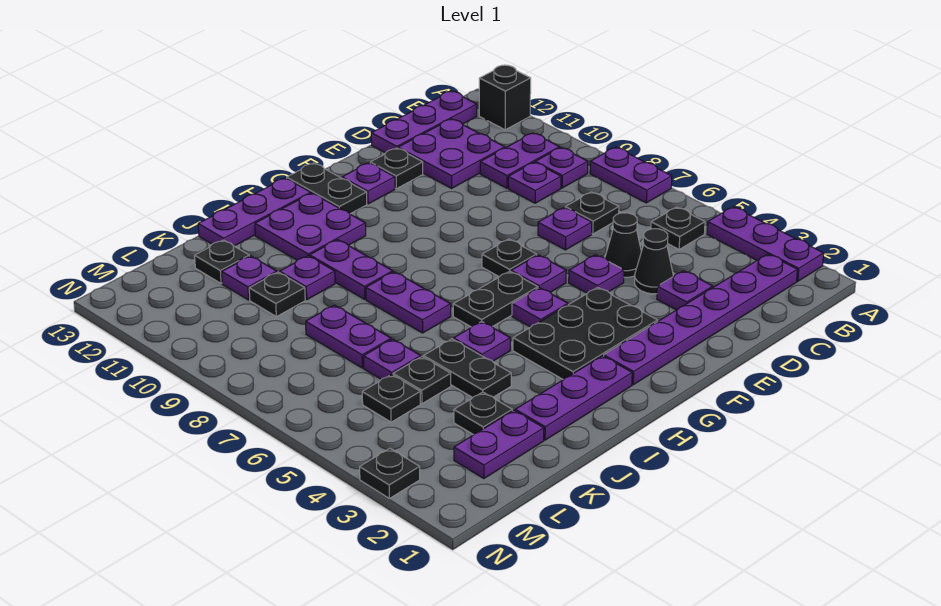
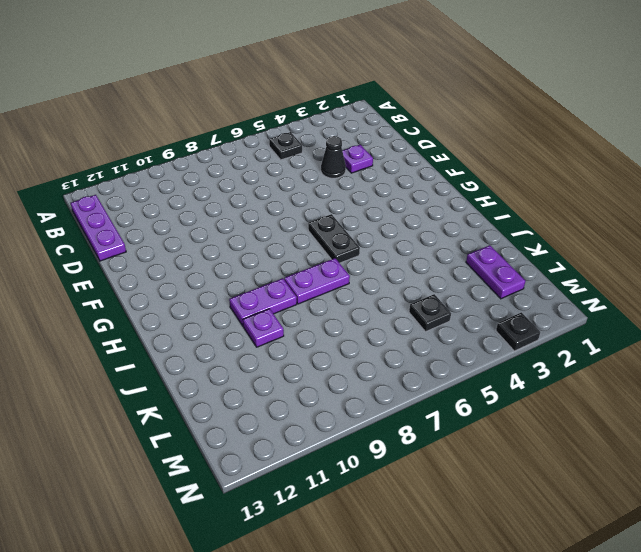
none -> purple 1x3 plate [707,207,824,281]
none -> purple 1x2 plate [590,147,672,203]
none -> black 1x1 brick [479,65,531,130]
none -> purple 1x6 plate [604,254,797,385]

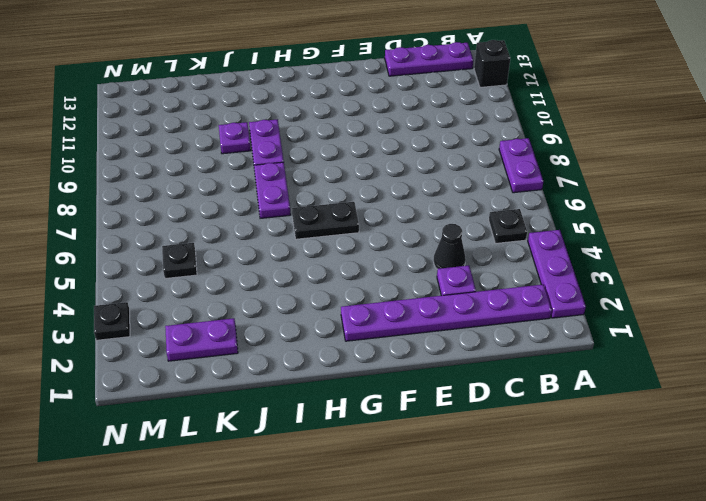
none -> purple 1x1 plate [535,147,588,188]
none -> purple 1x2 plate [480,133,559,188]
none -> black 1x1 plate [565,192,619,234]
none -> purple 1x1 plate [508,162,561,203]

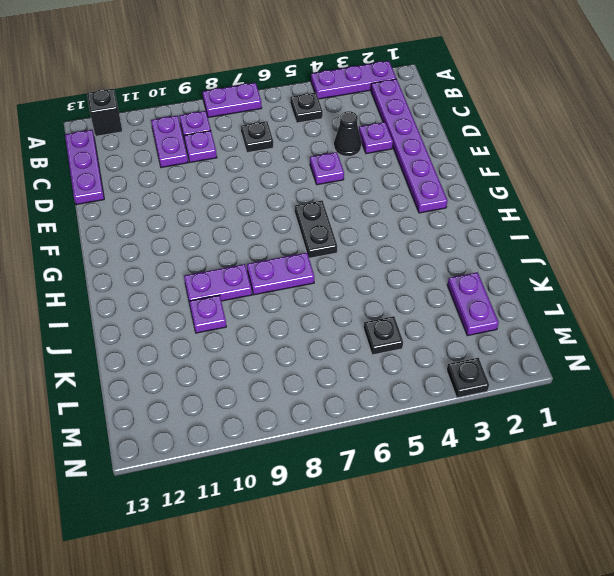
none -> purple 2x2 plate [398,119,505,188]
none -> black 1x1 cone [605,213,641,277]
none -> purple 1x1 plate [538,208,592,250]
none -> black 1x1 plate [370,148,423,189]

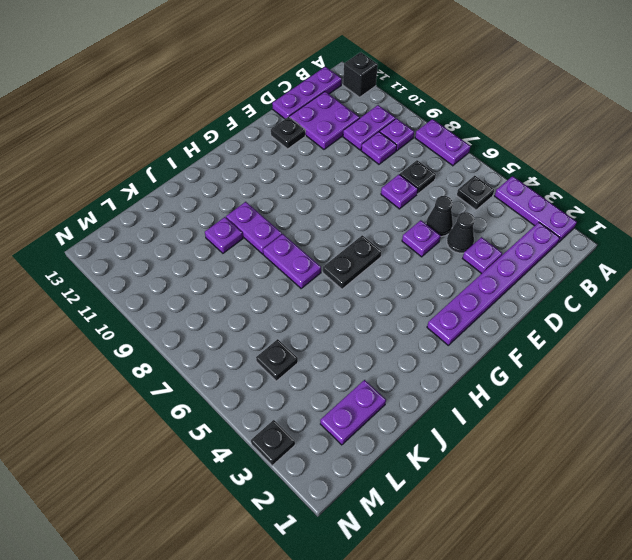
none -> black 2x3 plate [513,287,658,380]
none -> purple 1x1 plate [511,255,566,292]
none -> black 1x1 plate [482,239,537,277]
none -> purple 1x1 plate [342,163,395,204]

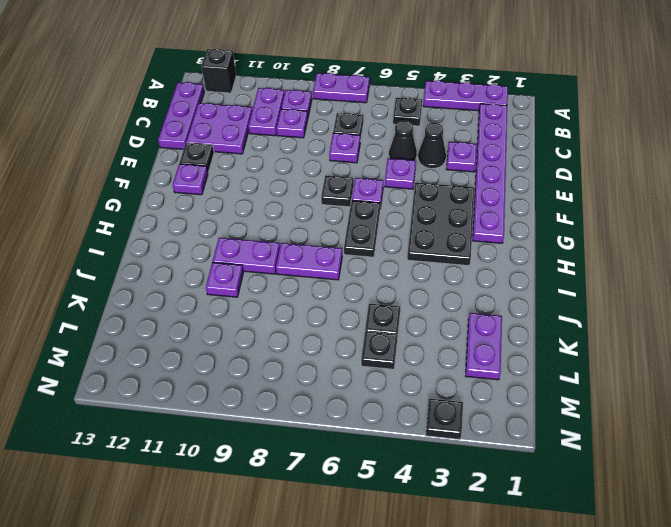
none -> purple 1x1 plate [512,288,568,327]
none -> black 1x2 plate [287,163,367,214]
none -> purple 1x3 plate [515,356,632,440]
none -> purple 2x2 plate [255,193,366,260]

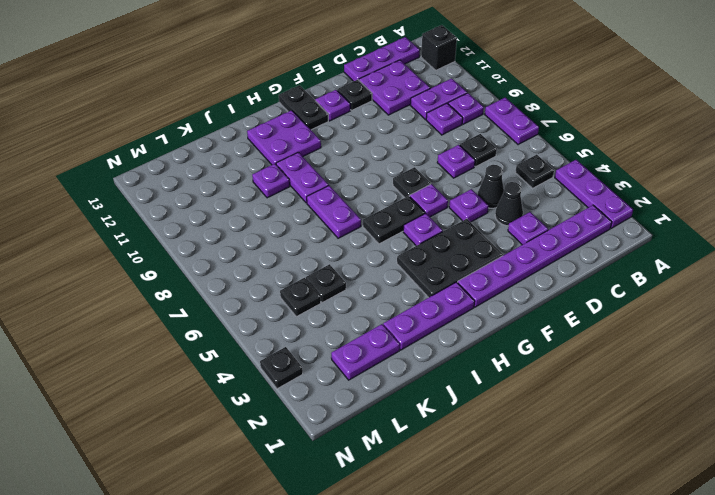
none -> purple 1x3 plate [198,178,311,246]
none -> purple 1x1 plate [454,322,510,361]
none -> black 1x2 plate [424,339,511,398]
none -> black 1x1 plate [454,392,512,435]

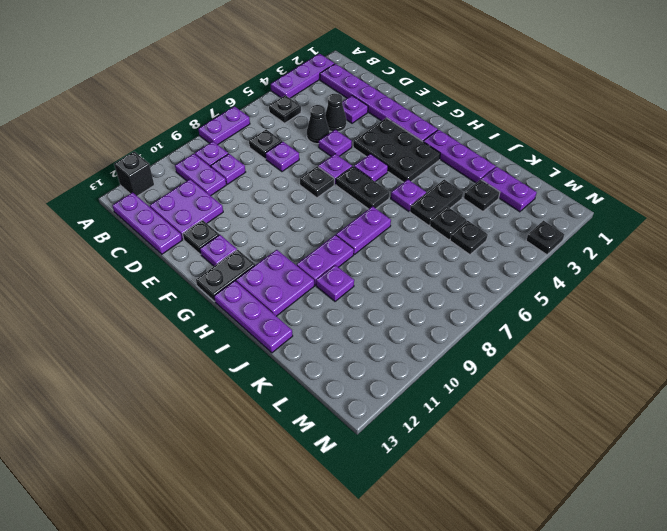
none -> purple 1x1 plate [364,339,421,379]
none -> purple 1x2 plate [306,305,391,368]
none -> black 1x1 plate [249,272,305,317]
none -> purple 1x1 plate [222,256,277,300]

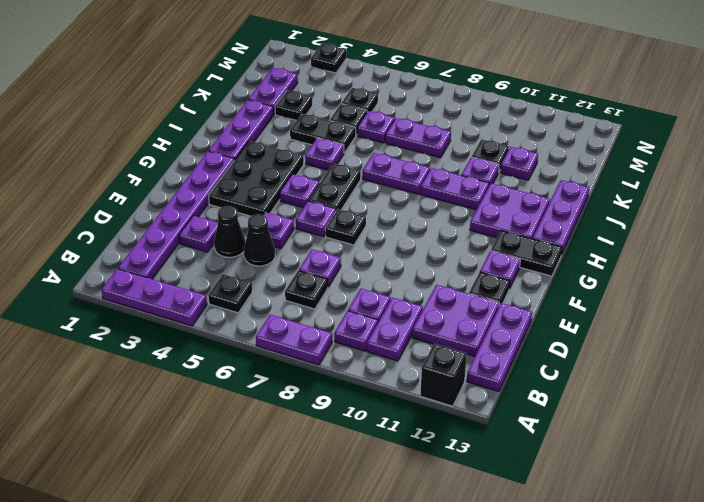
none -> black 1x1 plate [195,240,249,283]

